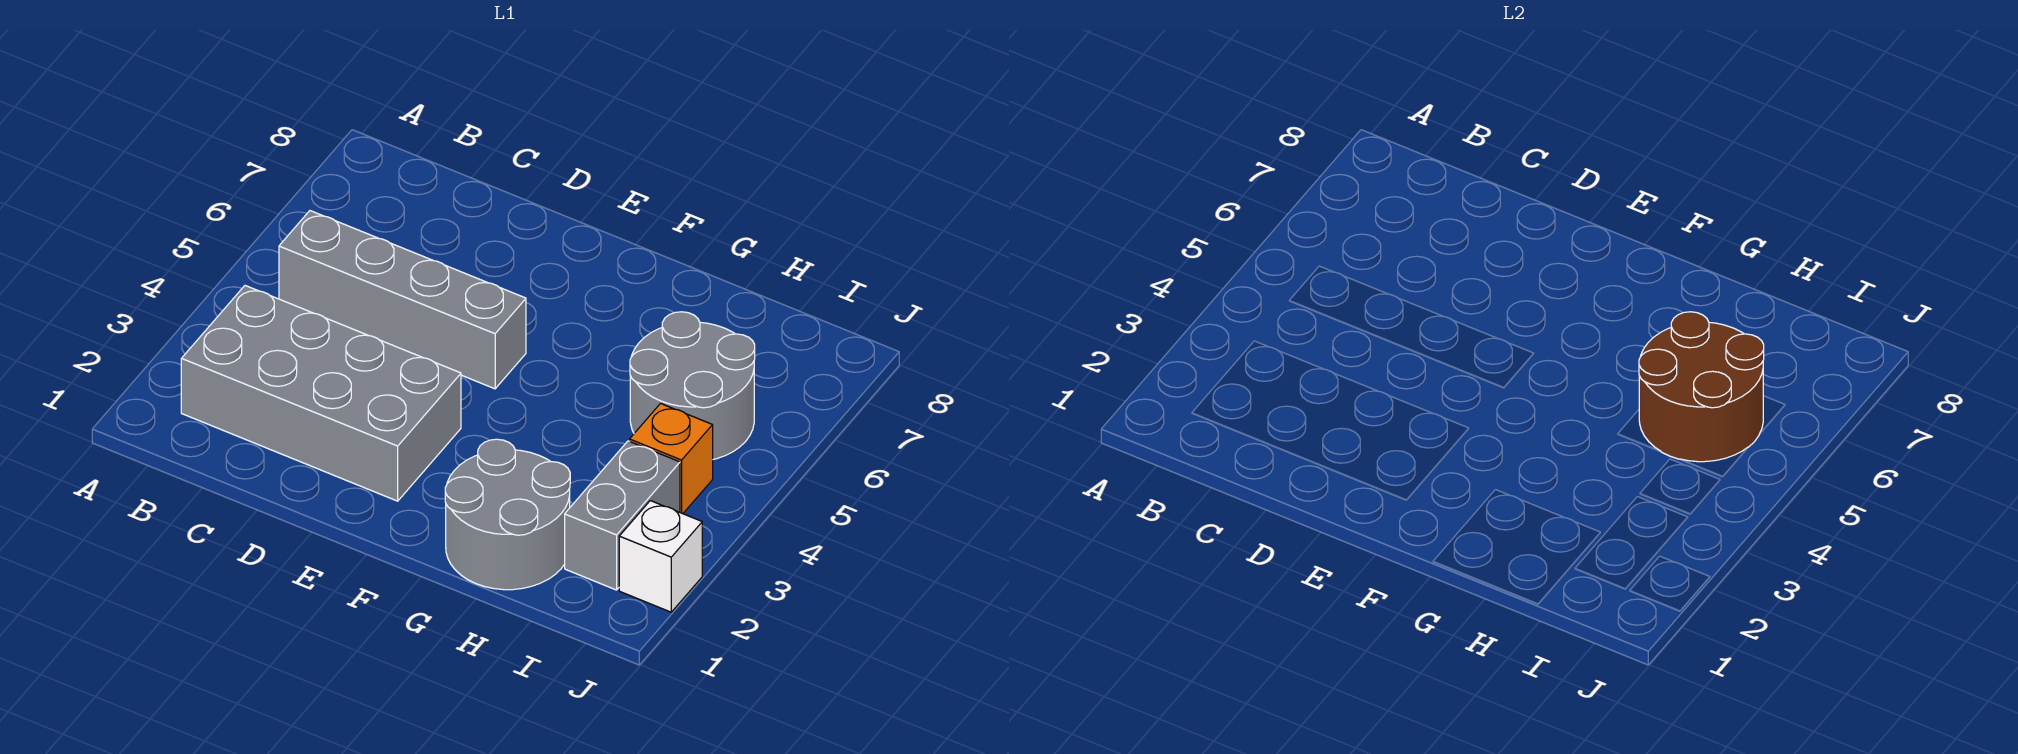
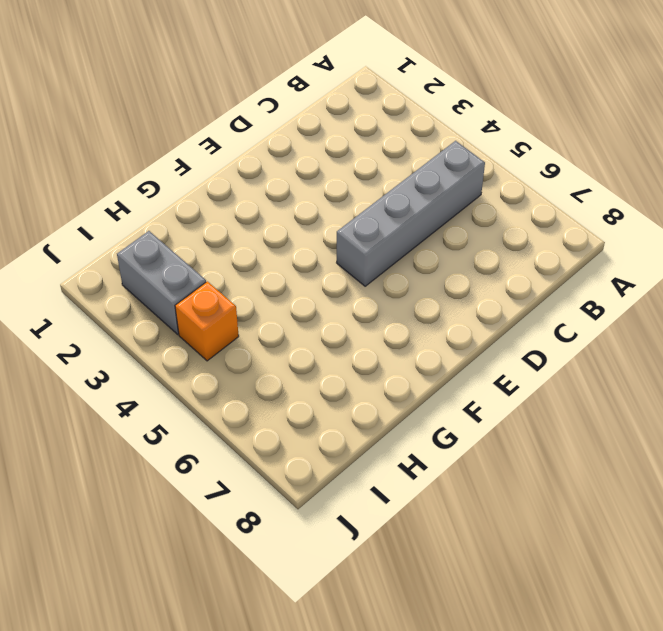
none -> grey 2x4 brick [181,286,461,501]
none -> grey 2x2 round brick [445,439,570,590]

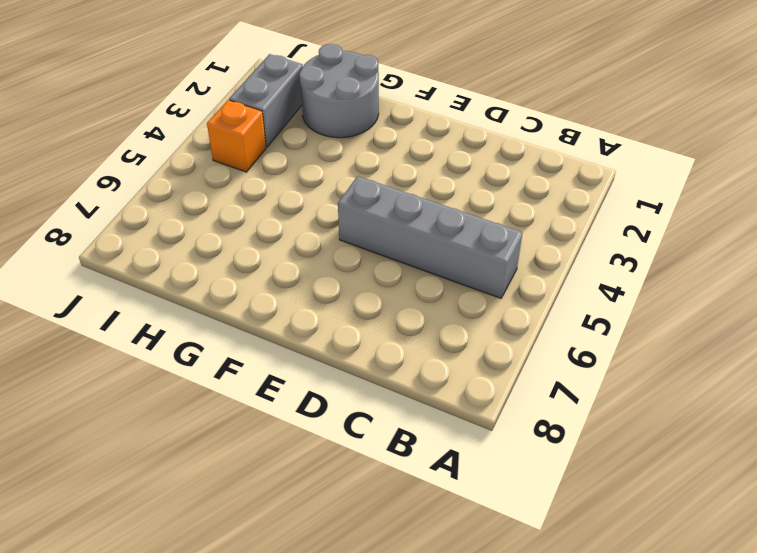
none -> grey 2x4 brick [181,286,461,501]
none -> grey 2x2 round brick [630,312,755,459]

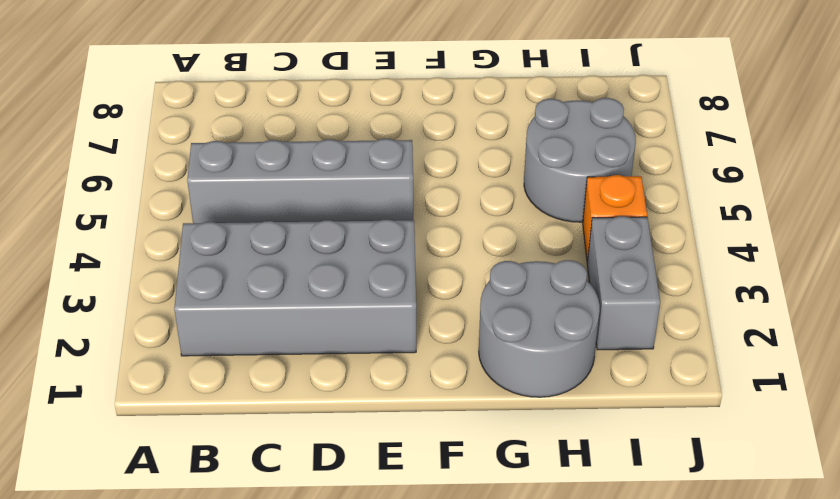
none -> white 1x1 brick [619,501,702,612]
none -> brown 2x2 round brick [1639,312,1764,462]

